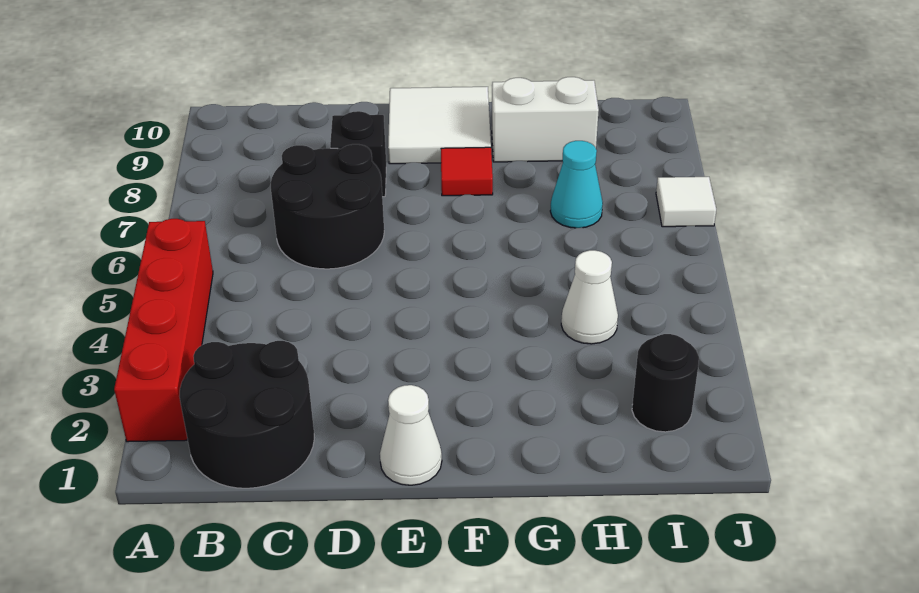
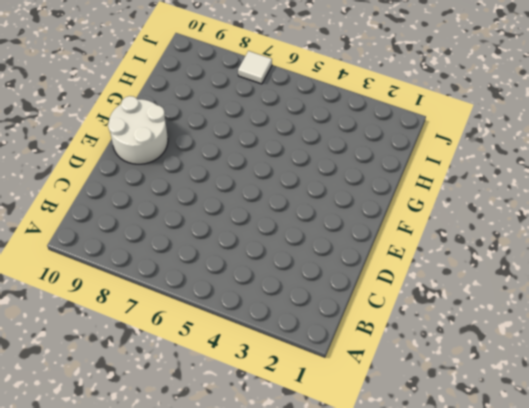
white 2x2 round brick [108,96,168,164] -> white 2x2 tile [388,87,491,164]
none -> red 1x4 brick [114,219,213,442]
none -> black 2x2 round brick [179,341,314,488]
none -> black 2x2 round brick [271,144,384,269]

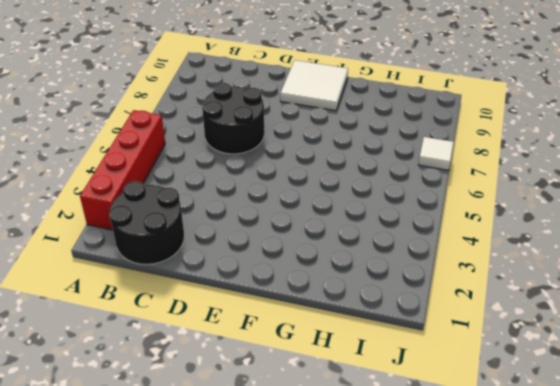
none -> black 1x1 brick [330,111,386,197]
none -> white 1x1 cone [380,385,442,485]
none -> red 1x1 tile [441,147,493,196]

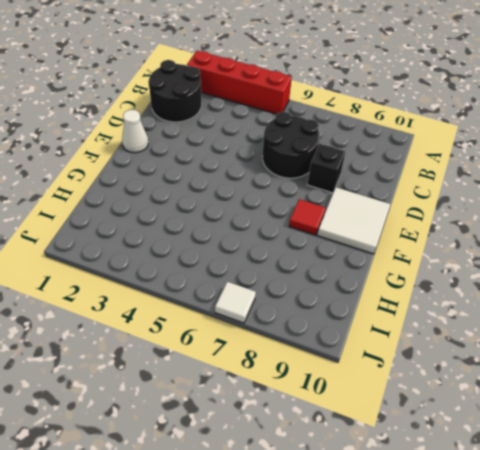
none -> white 1x2 brick [492,77,599,162]
none -> white 1x1 cone [561,250,618,344]
none -> cyan 1x1 cone [550,141,603,228]

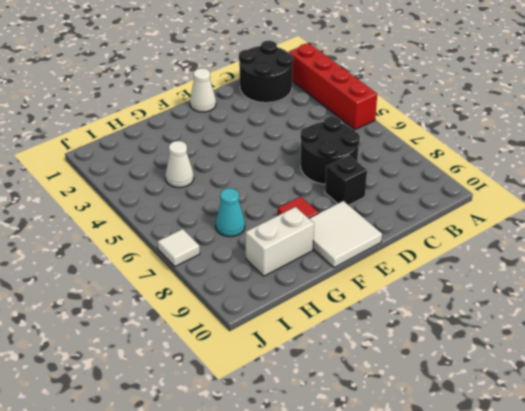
none -> black 1x1 round brick [632,334,699,432]

